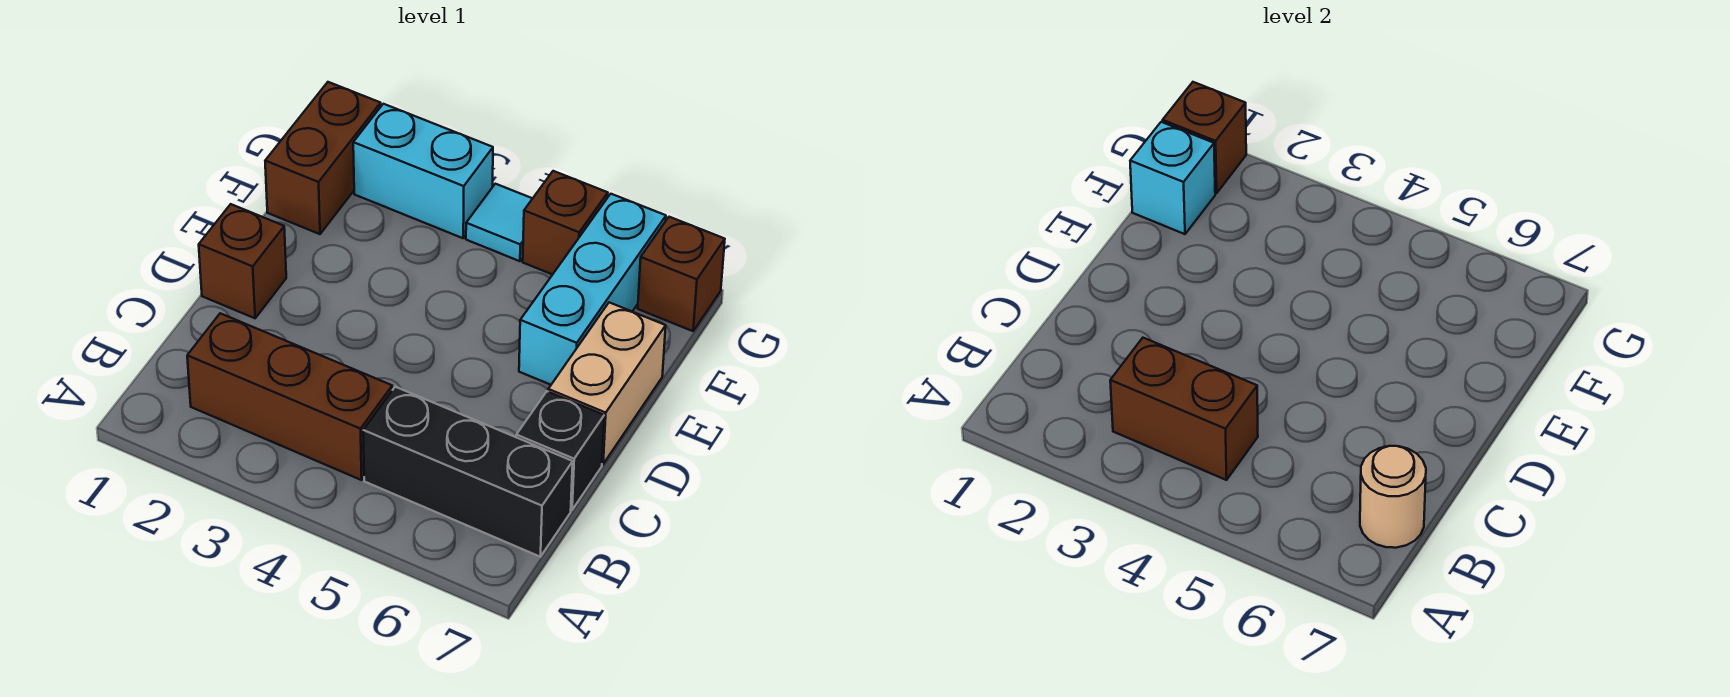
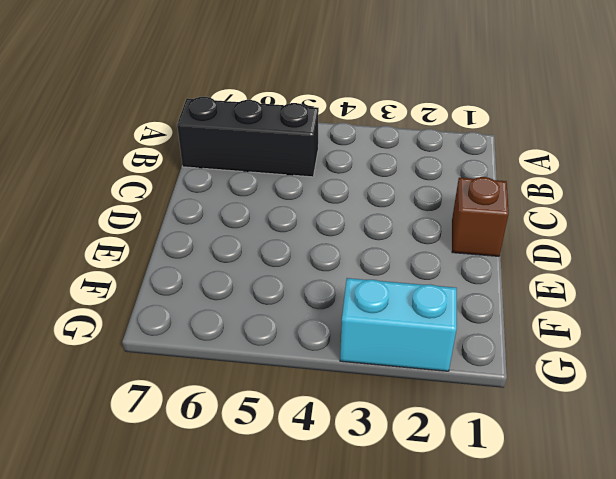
none -> brown 1x3 brick [187,313,392,480]
none -> black 1x1 brick [516,391,604,510]
none -> tan 1x2 brick [548,302,666,464]

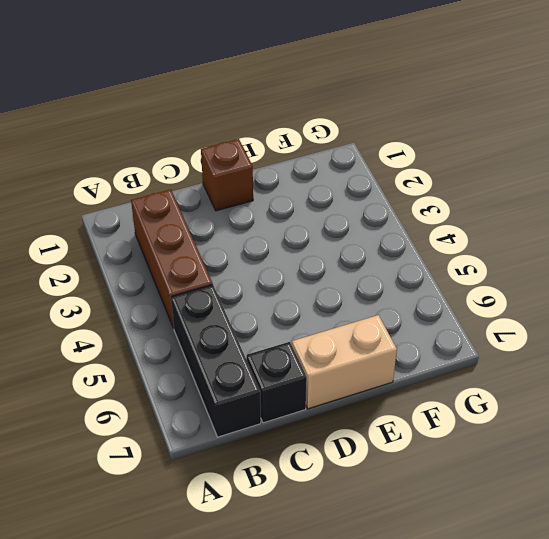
none -> cyan 1x3 brick [519,194,666,385]
none -> brown 1x2 brick [265,82,381,234]
none -> cyan 1x2 brick [353,104,493,238]

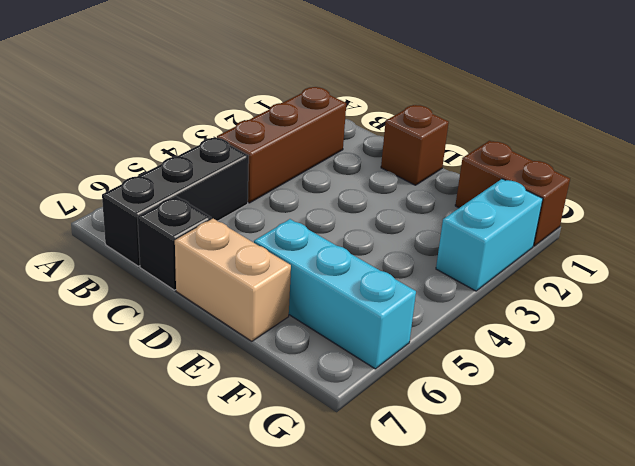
none -> cyan 1x1 tile [466,184,533,261]
none -> brown 1x1 brick [523,171,608,275]
none -> brown 1x1 brick [638,217,725,331]

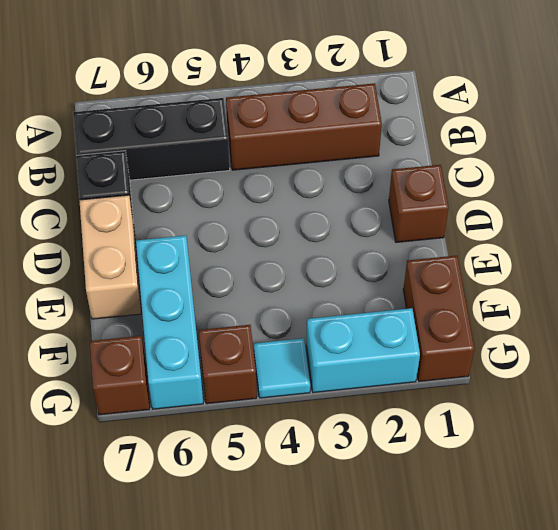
none -> brown 1x2 brick [1110,338,1258,480]
none -> tan 1x1 round brick [1360,446,1426,548]
none -> cyan 1x1 brick [1130,122,1215,234]

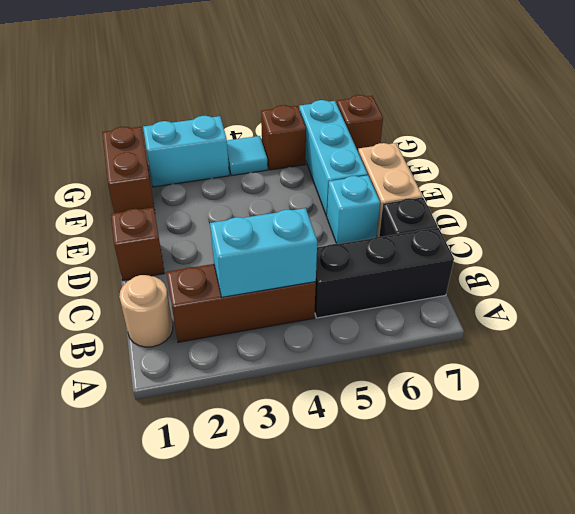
tan 1x1 round brick [119,275,173,347] -> tan 1x1 round brick moved to [1360,446,1426,548]
cyan 1x2 brick [210,208,317,297] -> brown 1x2 brick [1110,338,1258,480]
cyan 1x1 brick [327,175,380,244] -> cyan 1x1 brick moved to [1130,122,1215,234]
none -> brown 1x1 brick [1163,82,1246,193]

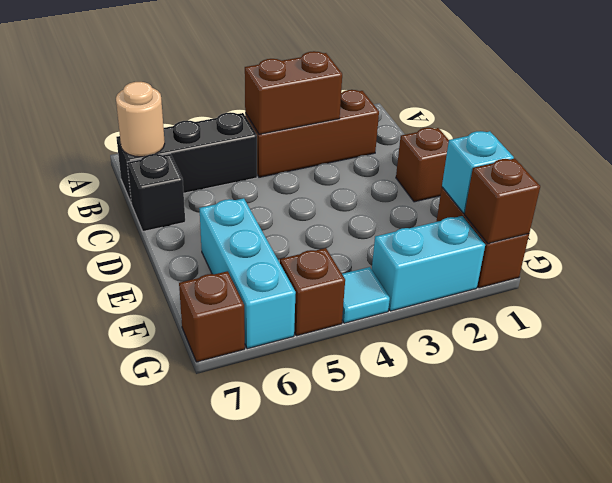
none -> tan 1x2 brick [548,302,666,464]

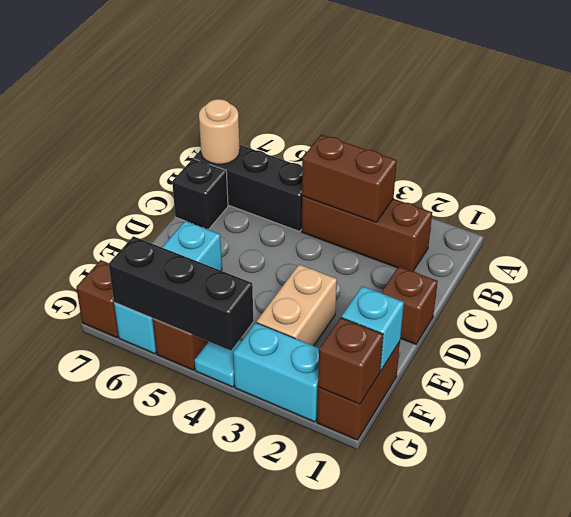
tan 1x2 brick [257,264,337,346] -> tan 1x2 brick moved to [548,302,666,464]
black 1x3 brick [109,236,253,351] -> none

